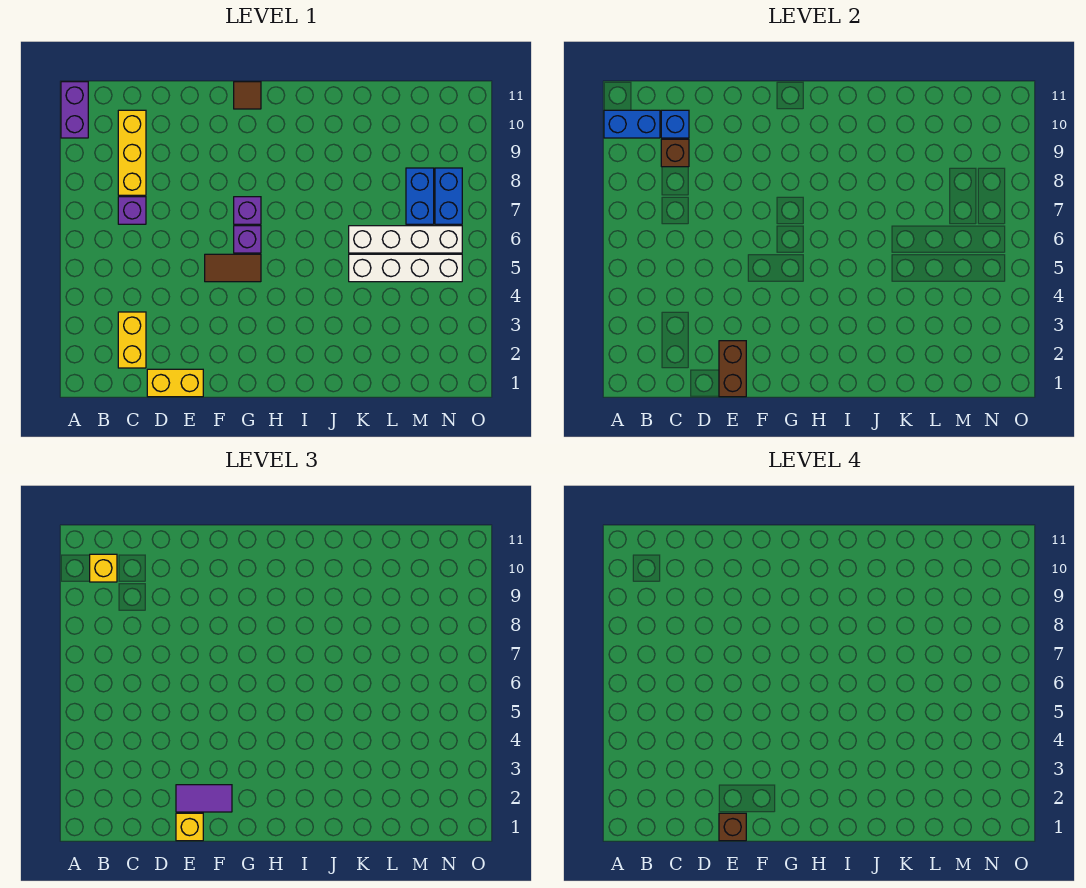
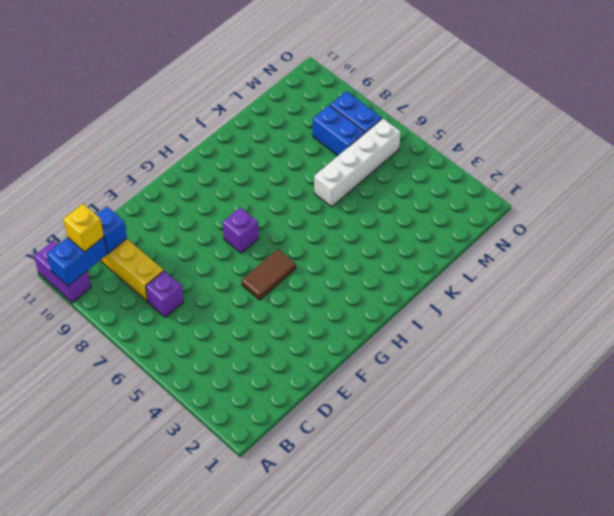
none -> yellow 1x2 brick [118,312,146,368]
none -> yellow 1x2 brick [147,369,203,397]
none -> purple 1x1 brick [234,226,261,253]

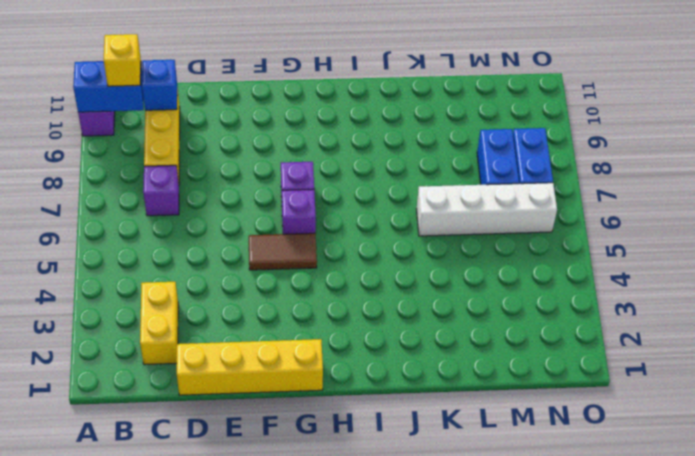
yellow 1x4 brick [177,339,323,395] -> yellow 1x2 brick [147,369,203,397]
none -> brown 1x1 tile [234,82,261,109]
none -> white 1x4 brick [349,254,462,282]
none -> brown 1x1 brick [661,139,689,167]

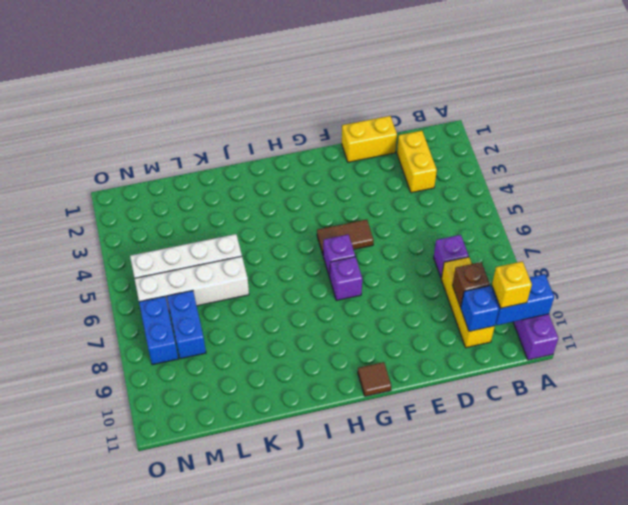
none -> brown 1x2 brick [719,341,746,397]
none -> yellow 1x1 brick [176,813,203,841]
none -> purple 1x2 tile [176,785,232,812]

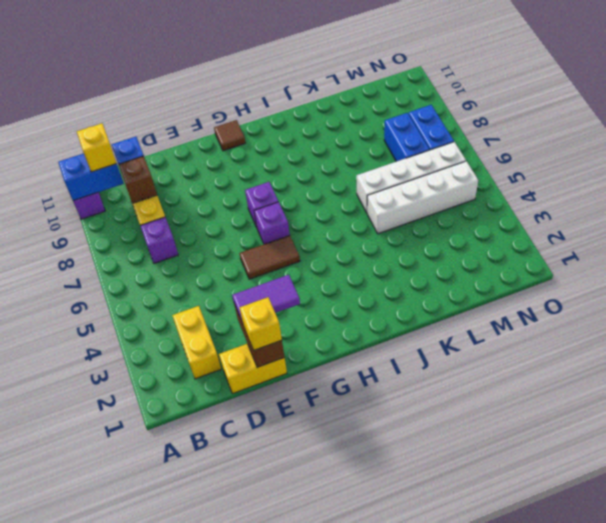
none -> brown 1x1 brick [719,813,746,841]

